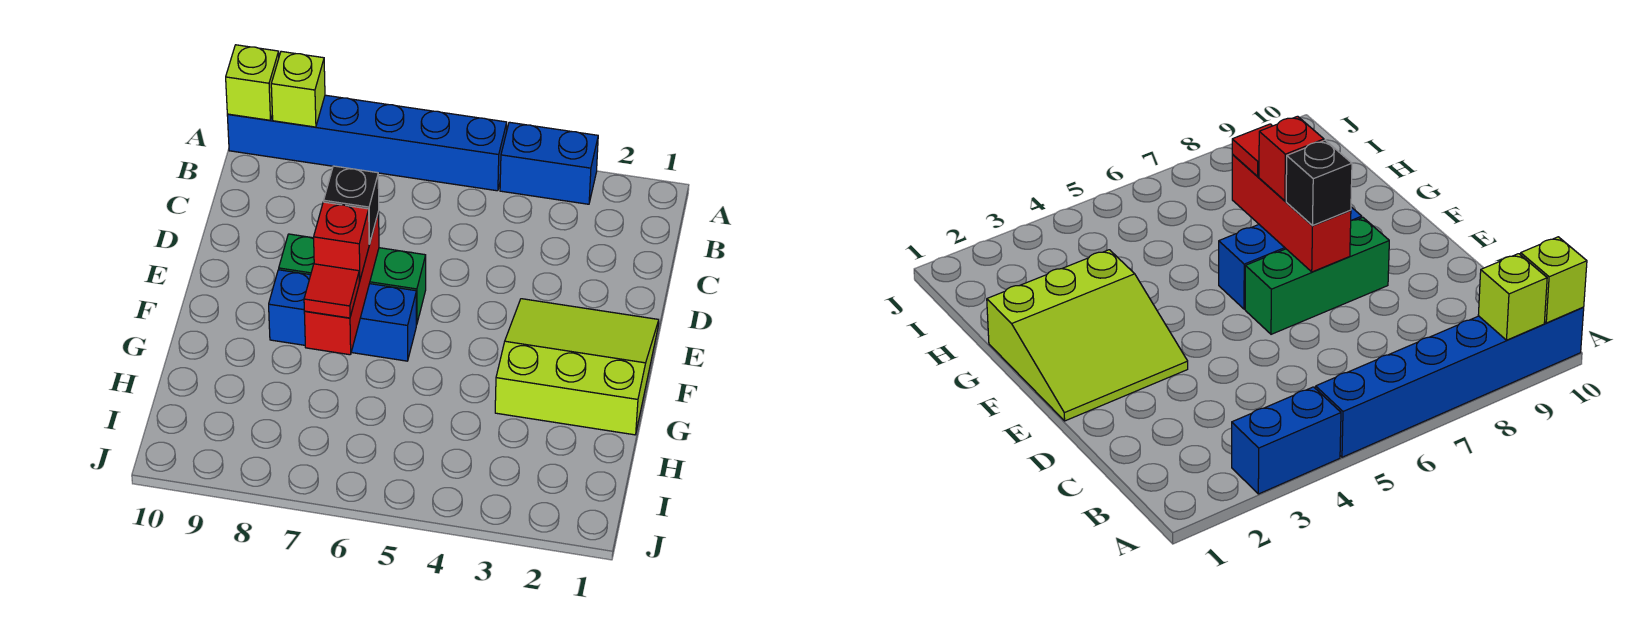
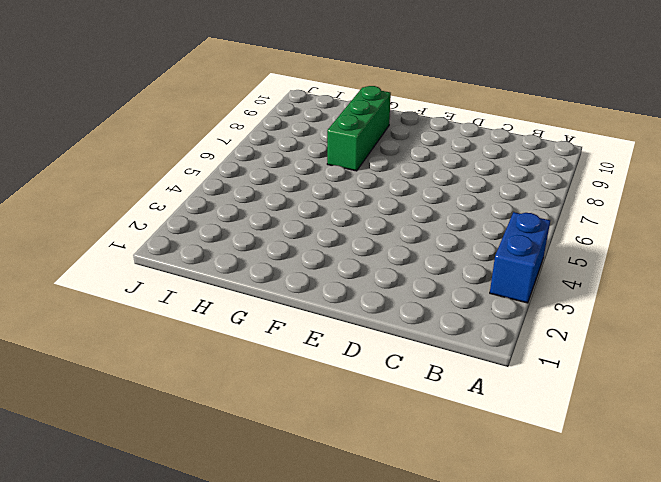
green 1x3 brick [327,86,391,171] -> green 1x3 brick moved to [279,234,426,325]
none -> blue 1x6 brick [227,95,507,191]
none -> lime 3x3 slope [495,299,659,435]

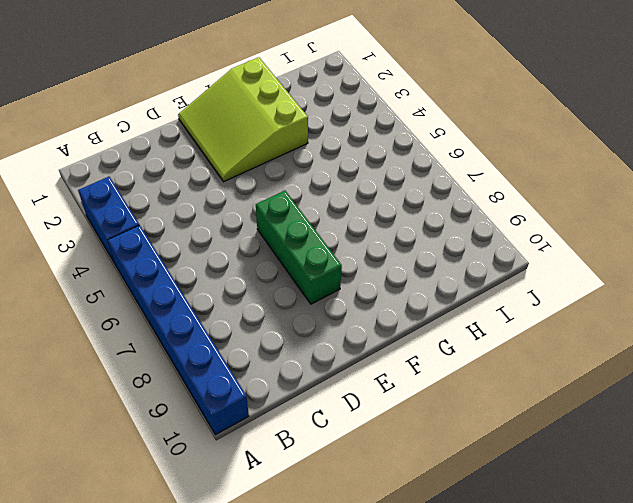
none -> blue 1x3 brick [269,270,417,361]
none -> lime 1x1 brick [271,51,325,127]

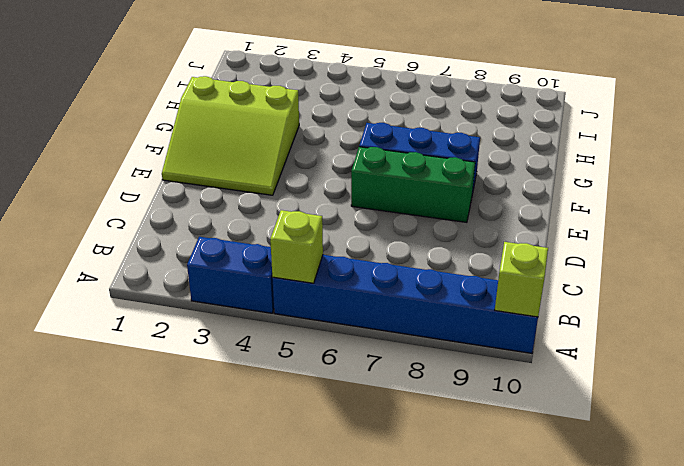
lime 1x1 brick [270,210,323,283] -> lime 1x1 brick moved to [271,51,325,127]
none -> red 1x3 brick [304,212,379,355]
none -> black 1x1 brick [324,166,379,244]

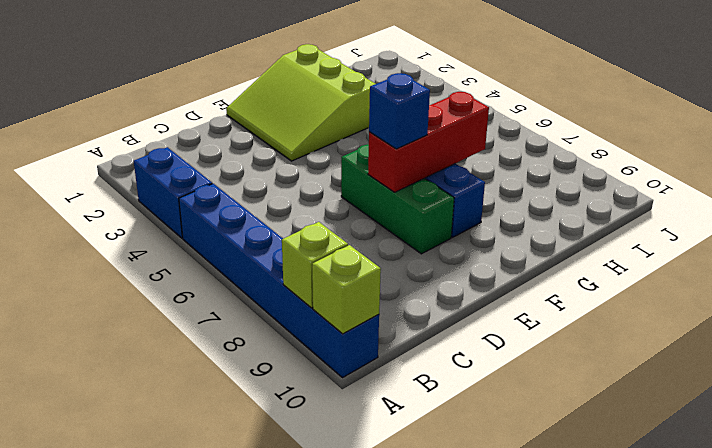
blue 1x1 brick [369,73,430,149] -> black 1x1 brick [324,166,379,244]
none -> red 1x1 brick [314,202,369,281]
none -> red 1x1 tile [304,264,359,318]

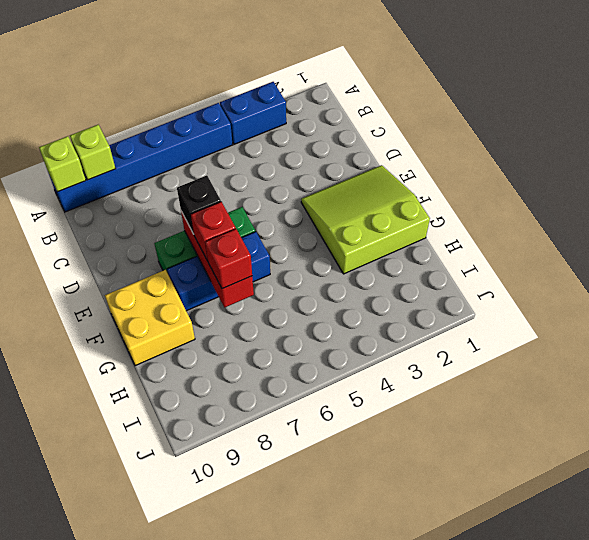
yellow 2x2 brick [105,270,195,366] -> none
red 1x1 brick [205,229,252,289] -> red 1x1 tile [304,264,359,318]

